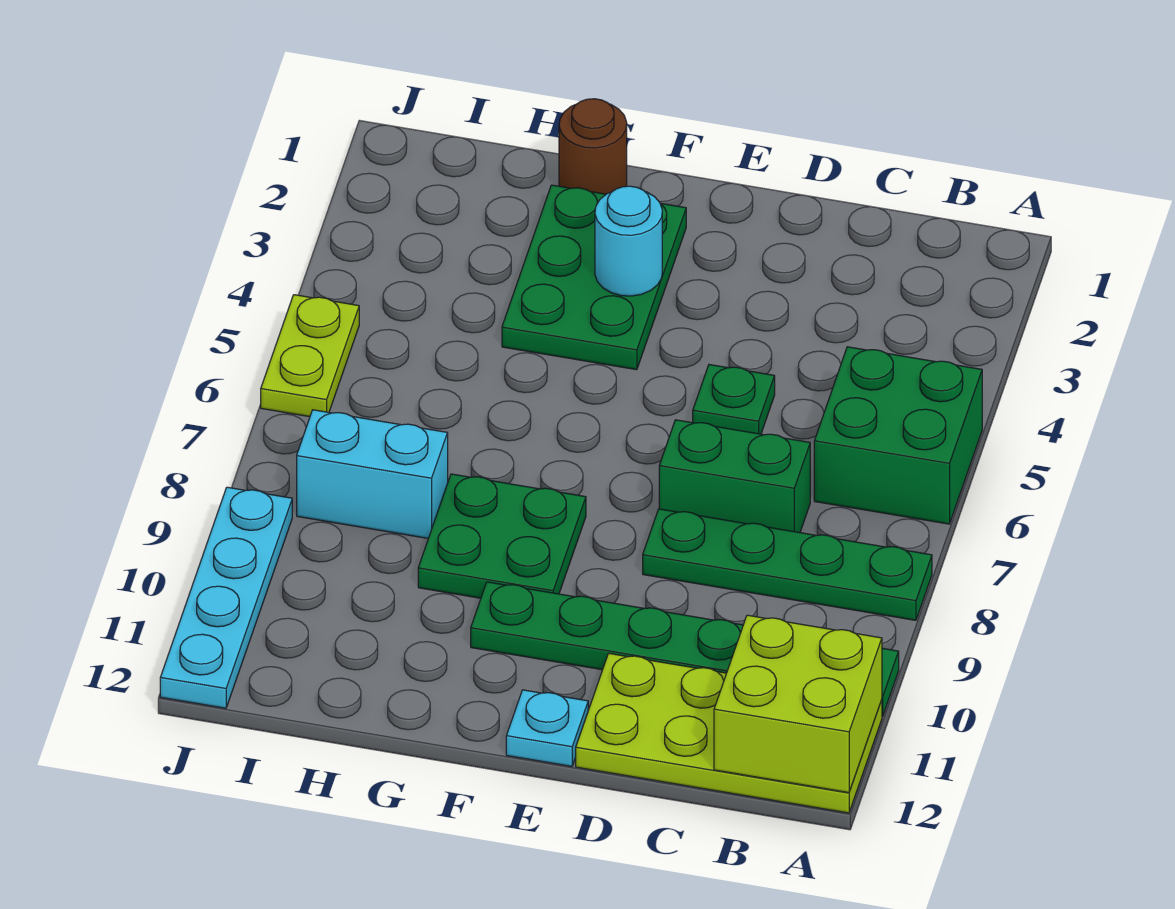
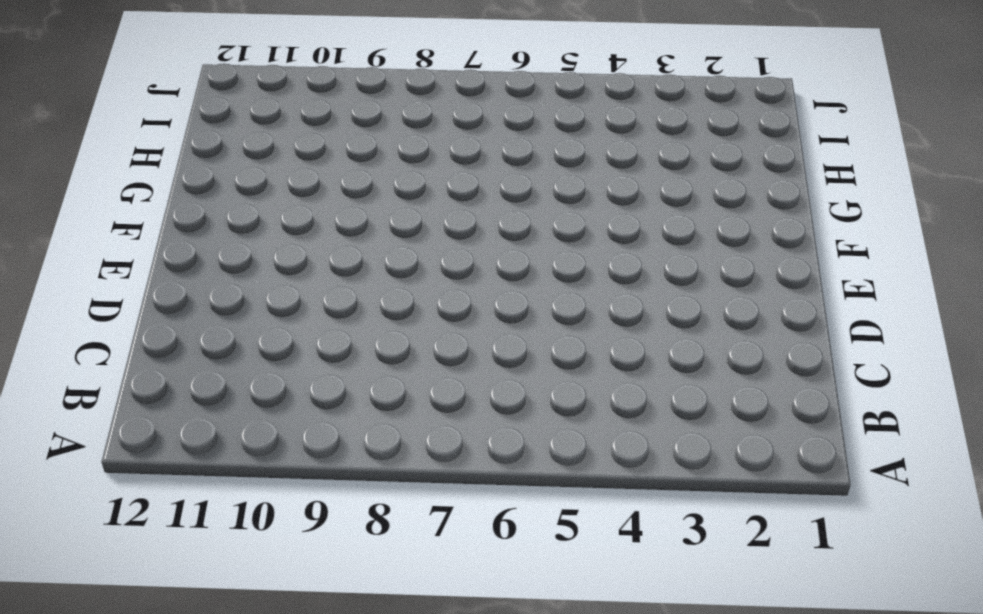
none -> green 2x2 brick [814,347,982,524]
none -> green 1x4 plate [643,509,932,620]
none -> green 1x6 plate [471,582,899,717]

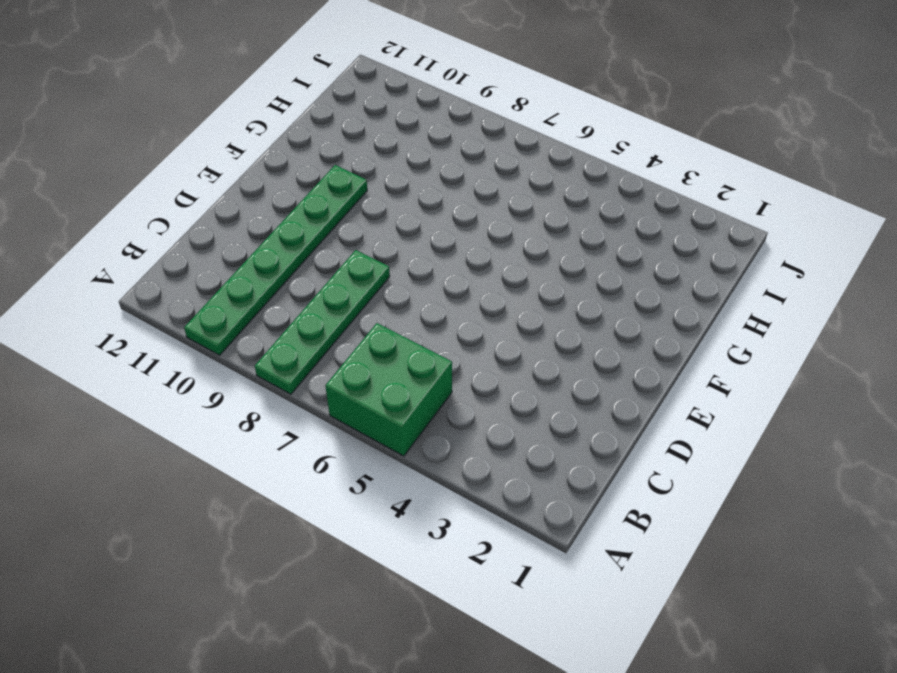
none -> lime 2x4 plate [576,653,882,813]
none -> green 1x2 brick [659,420,810,533]
none -> green 1x1 plate [693,365,775,434]

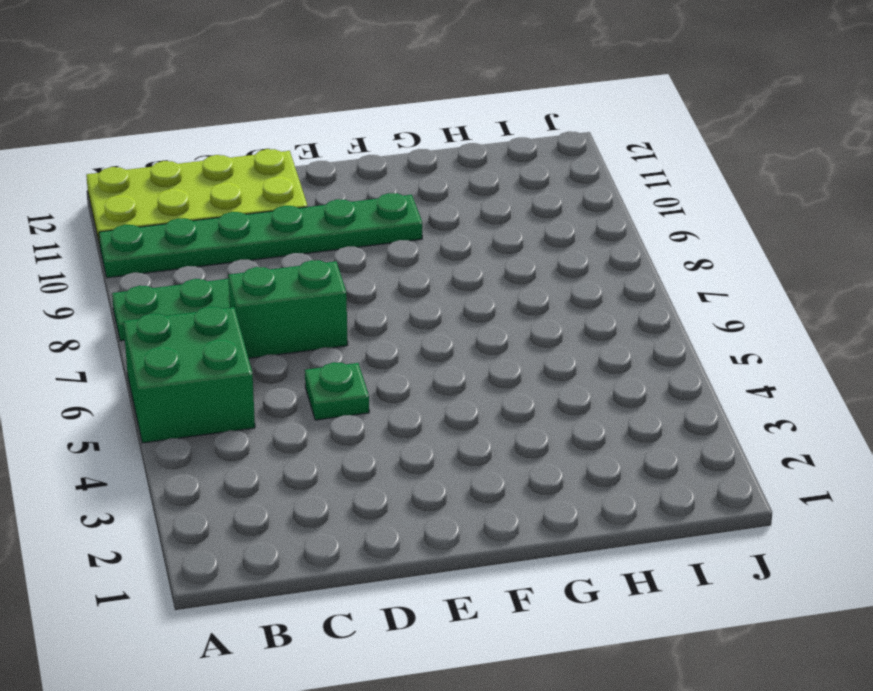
none -> cyan 1x1 plate [506,690,588,766]
none -> green 2x3 plate [502,185,686,370]
none -> green 2x2 plate [418,474,586,598]

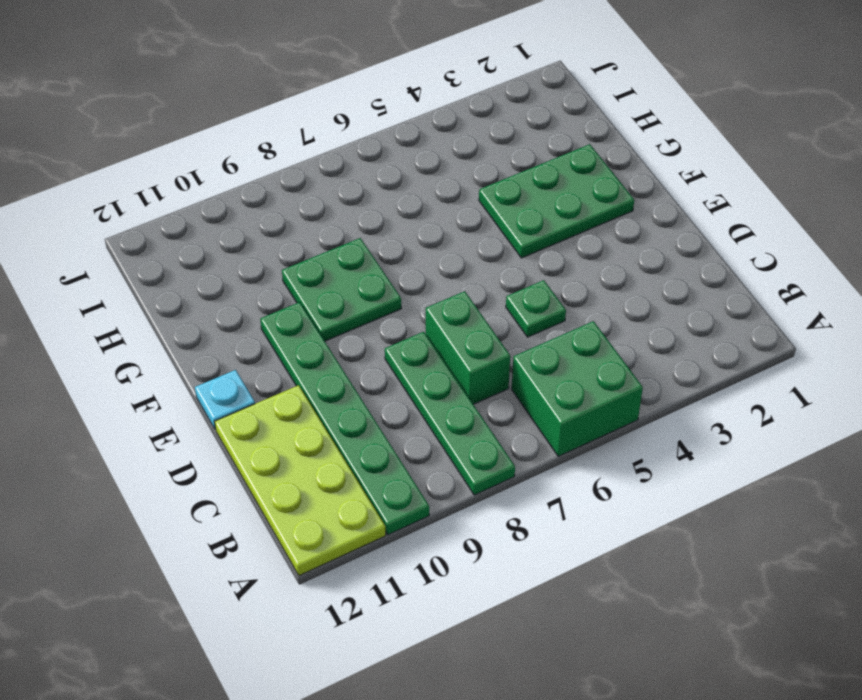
none -> brown 1x1 round brick [559,99,627,194]
none -> cyan 1x2 brick [297,410,448,538]
none -> lime 1x2 plate [261,295,359,417]

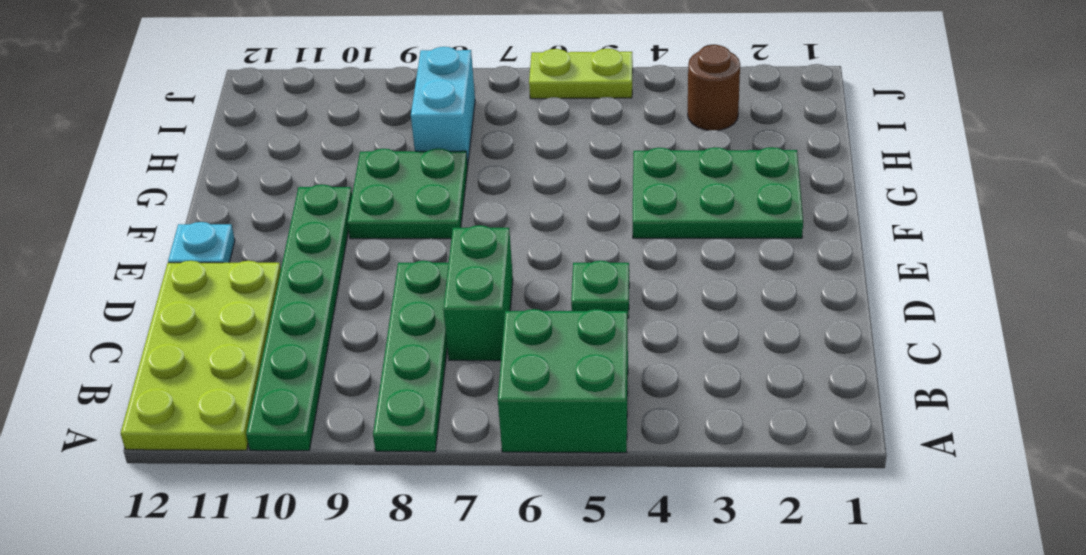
brown 1x1 round brick [688,45,740,130] -> brown 1x1 round brick moved to [559,99,627,194]
none -> cyan 1x4 plate [160,487,292,708]
none -> lime 2x2 brick [714,615,882,793]
none -> cyan 1x1 round brick [595,186,662,296]

